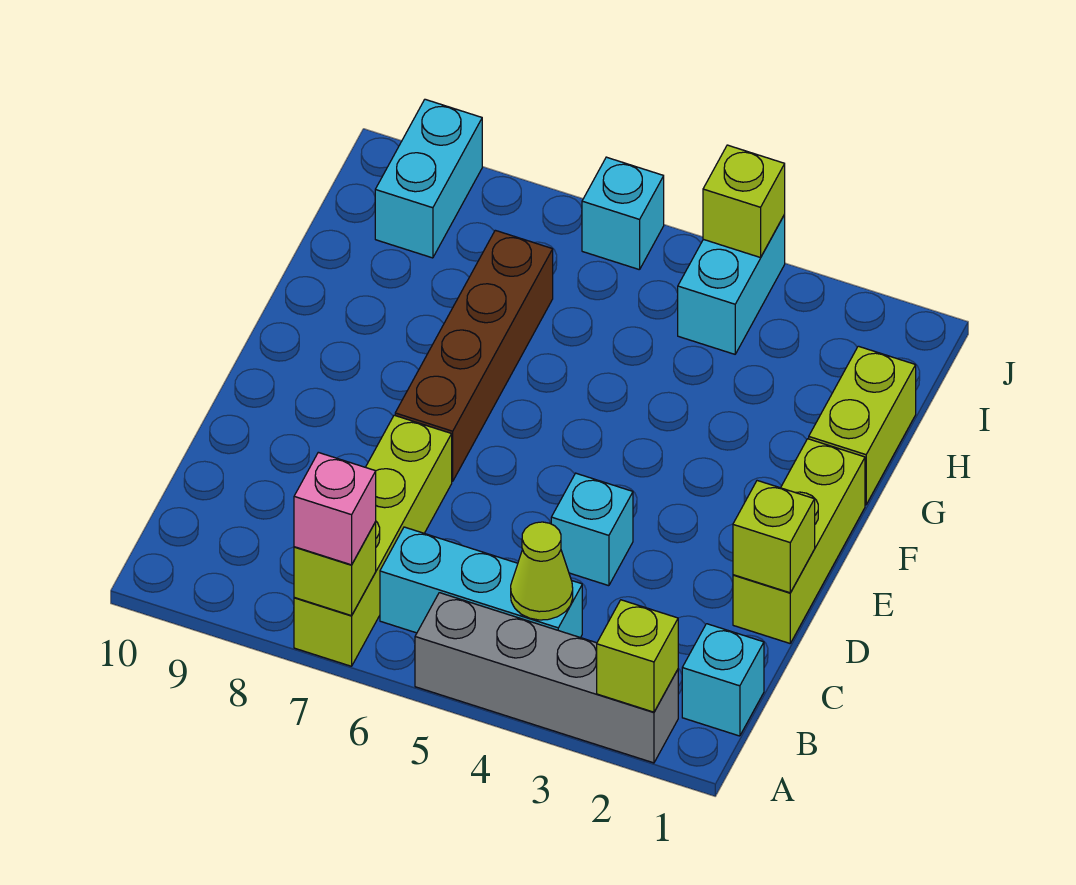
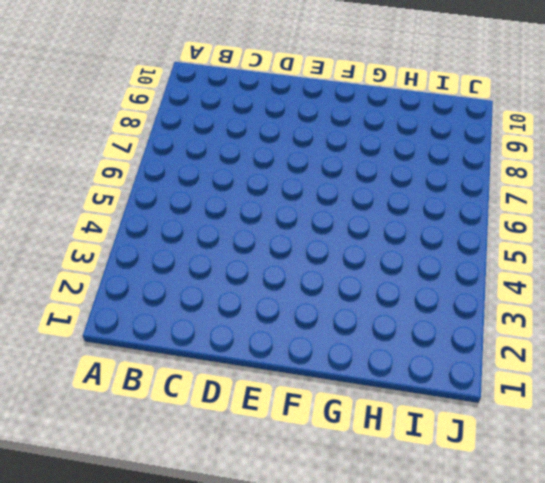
none -> grey 1x4 brick [415,593,678,763]
none -> lime 1x4 brick [294,415,452,666]
none -> cyan 1x1 brick [682,624,764,736]

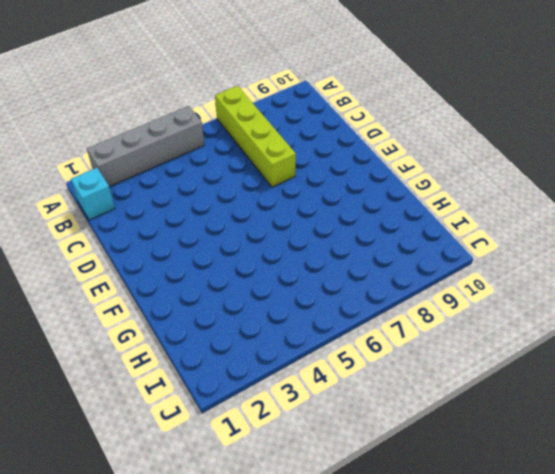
none -> cyan 1x3 brick [380,527,582,638]
none -> lime 1x3 brick [733,439,865,643]
none -> cyan 1x1 brick [551,473,633,586]

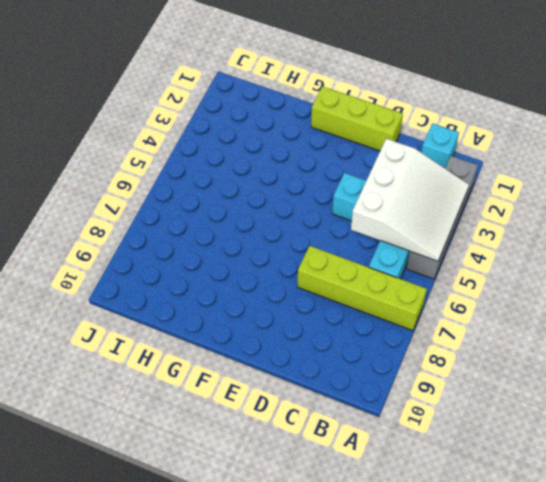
white 3x3 slope [351,139,469,261] -> lime 1x1 cone [511,522,573,620]
none -> brown 1x4 brick [395,230,553,481]
none -> lime 1x2 brick [809,346,916,505]
none -> cyan 1x2 brick [678,214,785,354]

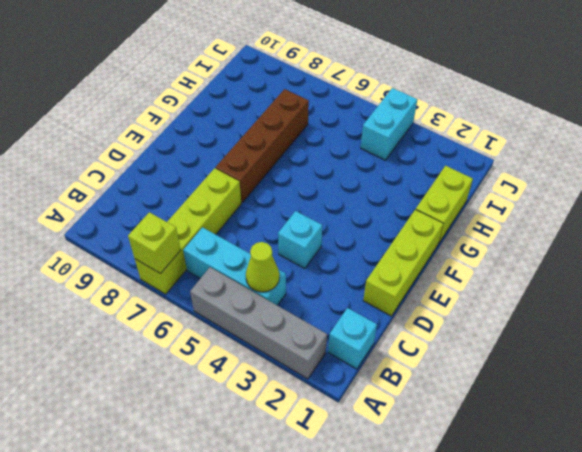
none -> cyan 1x2 brick [375,99,482,258]
none -> cyan 1x1 brick [582,157,664,270]
none -> lime 1x1 brick [597,600,678,712]

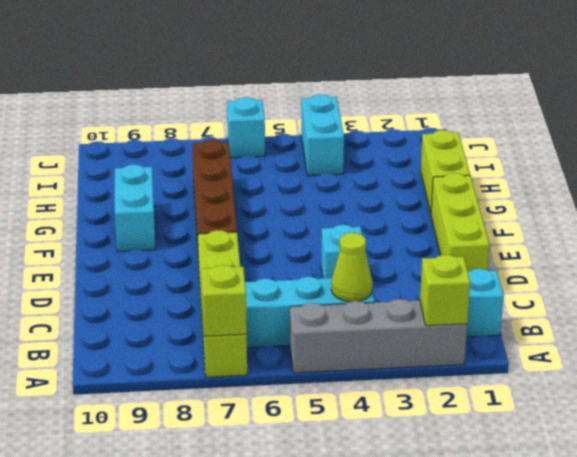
cyan 1x2 brick [115,164,156,252] -> cyan 1x2 brick moved to [375,99,482,258]
none -> lime 1x1 brick [733,481,815,593]
none -> lime 1x1 brick [703,145,785,258]
none -> pink 1x1 brick [294,452,376,565]

